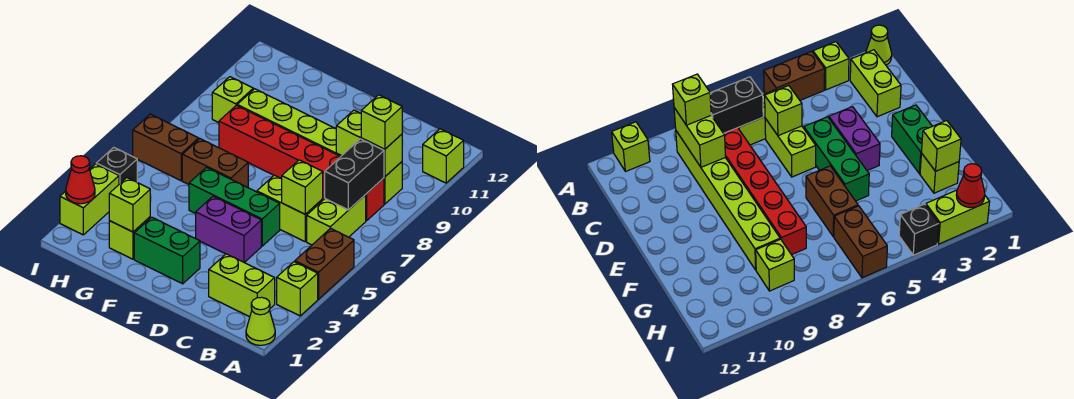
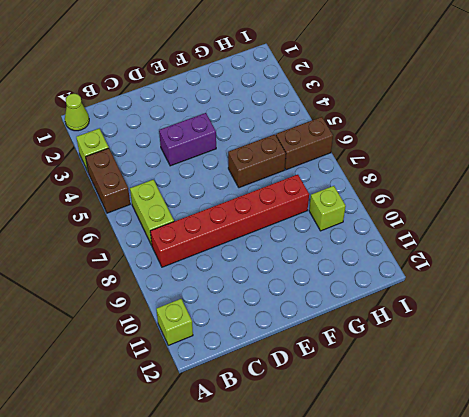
none -> lime 1x2 brick [209,254,275,317]
none -> lime 1x6 brick [237,89,402,204]
none -> lime 1x2 brick [257,175,323,242]

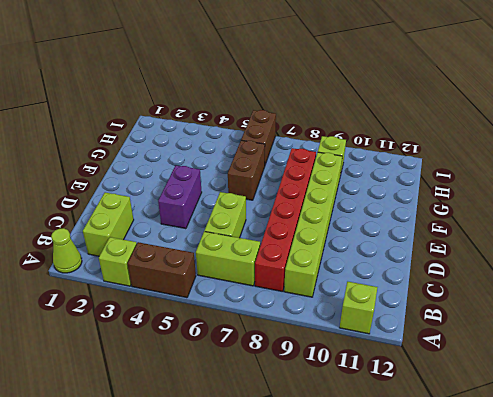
none -> green 1x3 brick [189,168,280,246]
none -> green 1x2 brick [134,217,200,284]
none -> lime 1x1 brick [109,217,150,259]

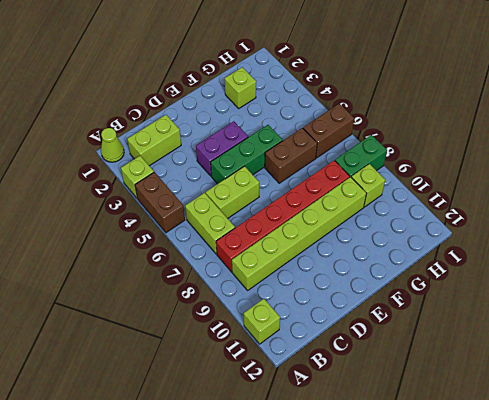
green 1x2 brick [335,135,387,177] -> green 1x2 brick moved to [134,217,200,284]
none -> lime 1x2 brick [60,164,119,235]
none -> black 1x1 brick [96,147,137,184]
none -> black 1x2 brick [325,139,384,210]

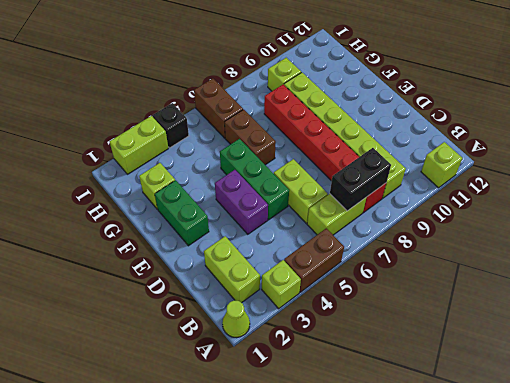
none -> lime 1x2 brick [336,110,402,177]
none -> lime 1x1 brick [282,160,323,214]
none -> lime 1x1 brick [109,178,150,232]

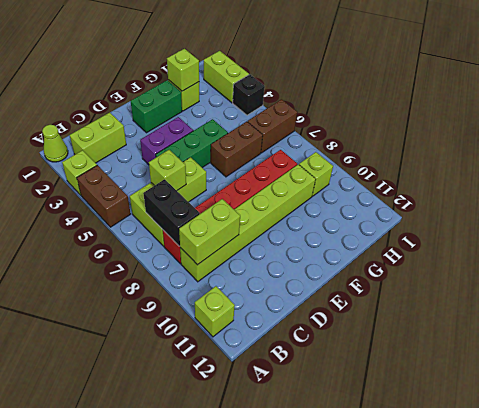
none -> red 1x1 cone [66,156,95,204]
none -> lime 1x1 brick [361,95,402,149]

